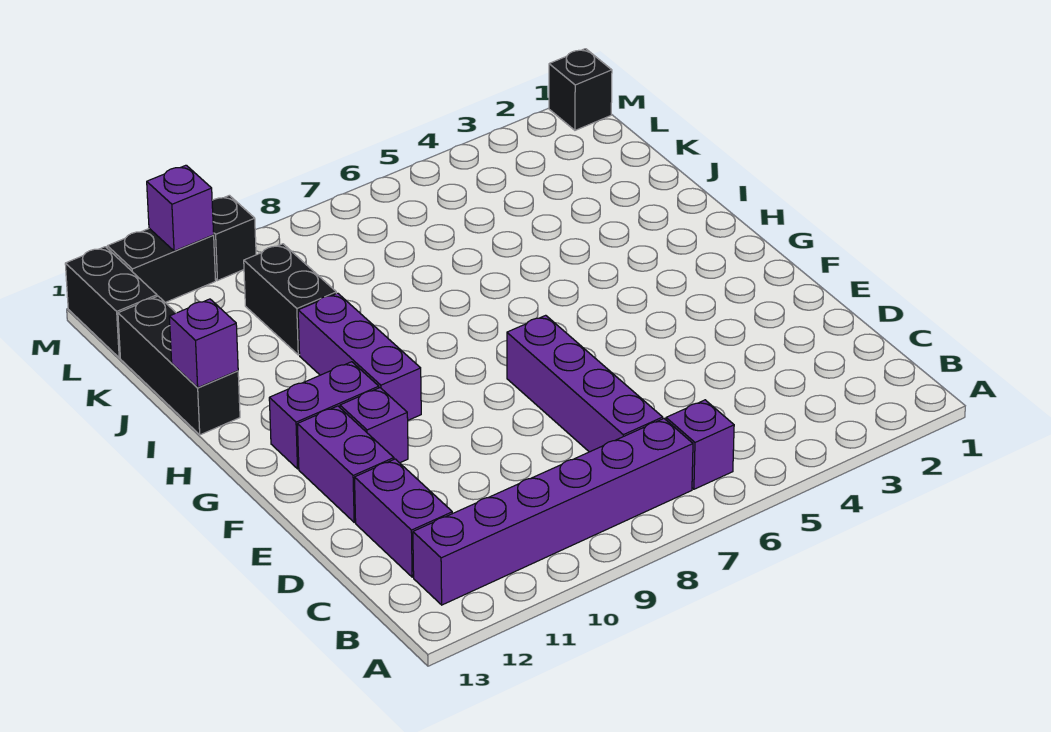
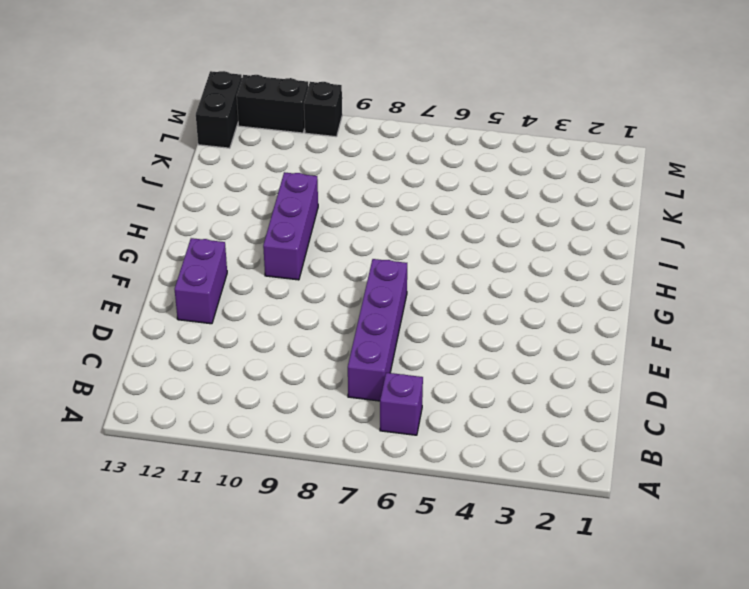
none -> purple 1x6 brick [413,419,693,605]
none -> purple 1x2 brick [355,459,452,577]
none -> purple 1x1 brick [340,388,408,463]

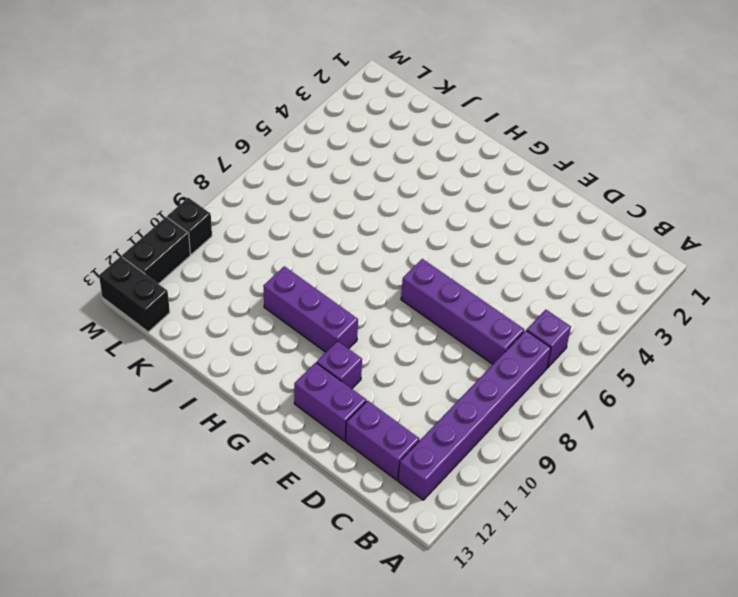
none -> purple 1x2 brick [269,362,379,469]
none -> black 1x3 brick [118,296,240,435]
none -> black 1x2 brick [244,244,336,355]

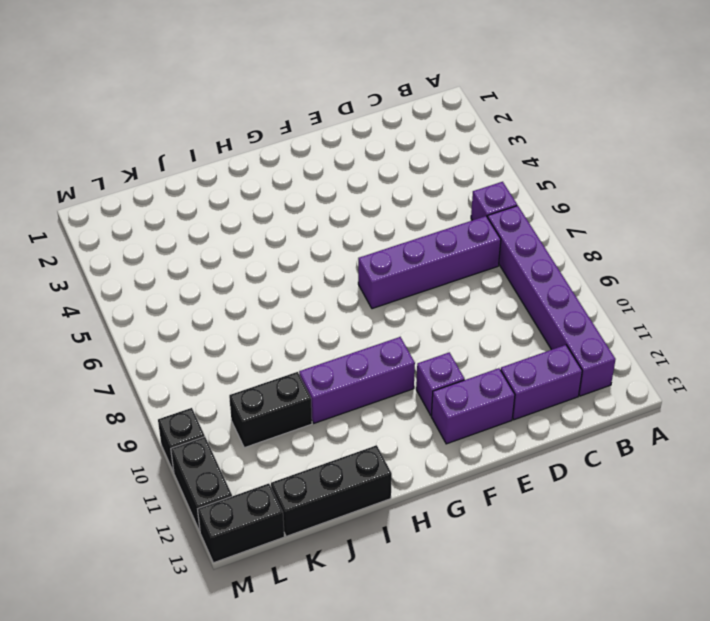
none -> purple 1x2 brick [269,362,379,469]
none -> black 1x1 brick [549,49,612,130]
none -> purple 1x1 brick [169,299,238,388]

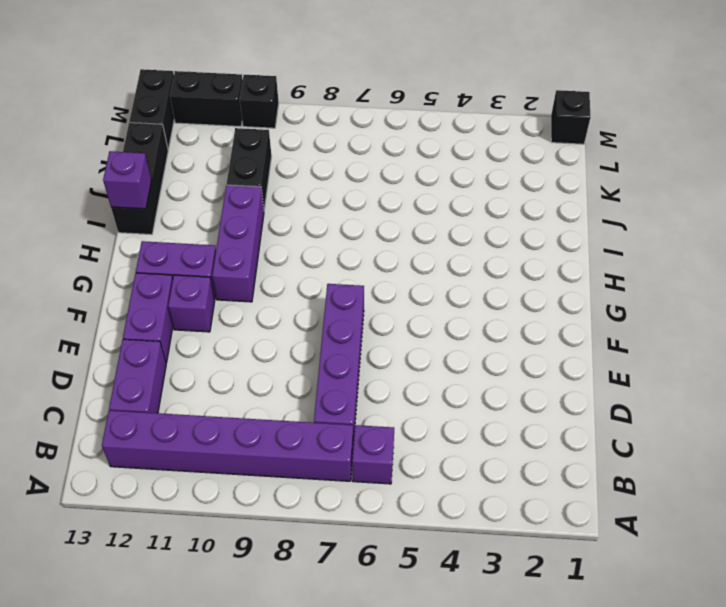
none -> purple 1x1 brick [147,165,214,251]

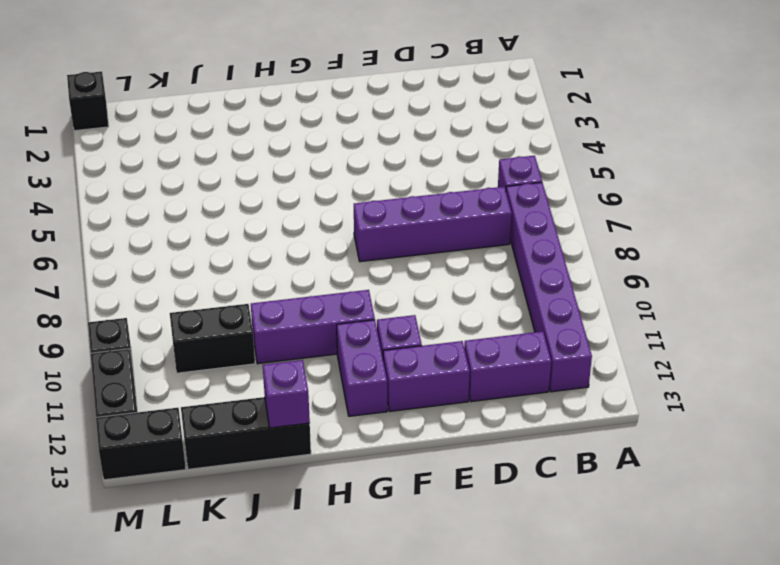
none -> purple 1x1 brick [147,165,214,251]

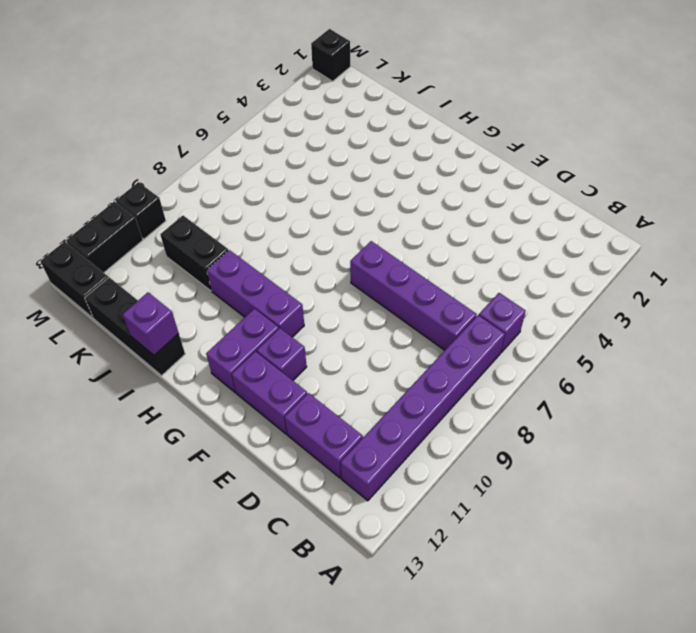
none -> purple 1x1 brick [147,165,214,251]

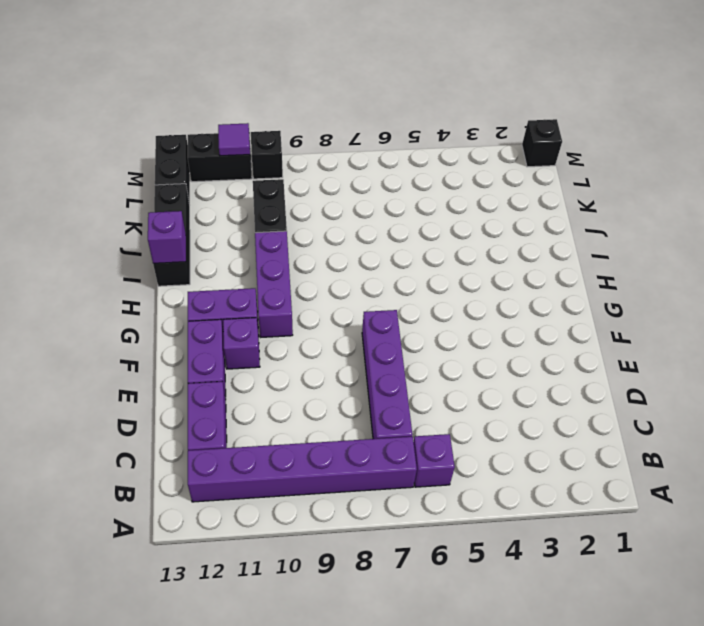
purple 1x1 tile [218,123,250,156] -> purple 1x1 brick [147,165,214,251]

